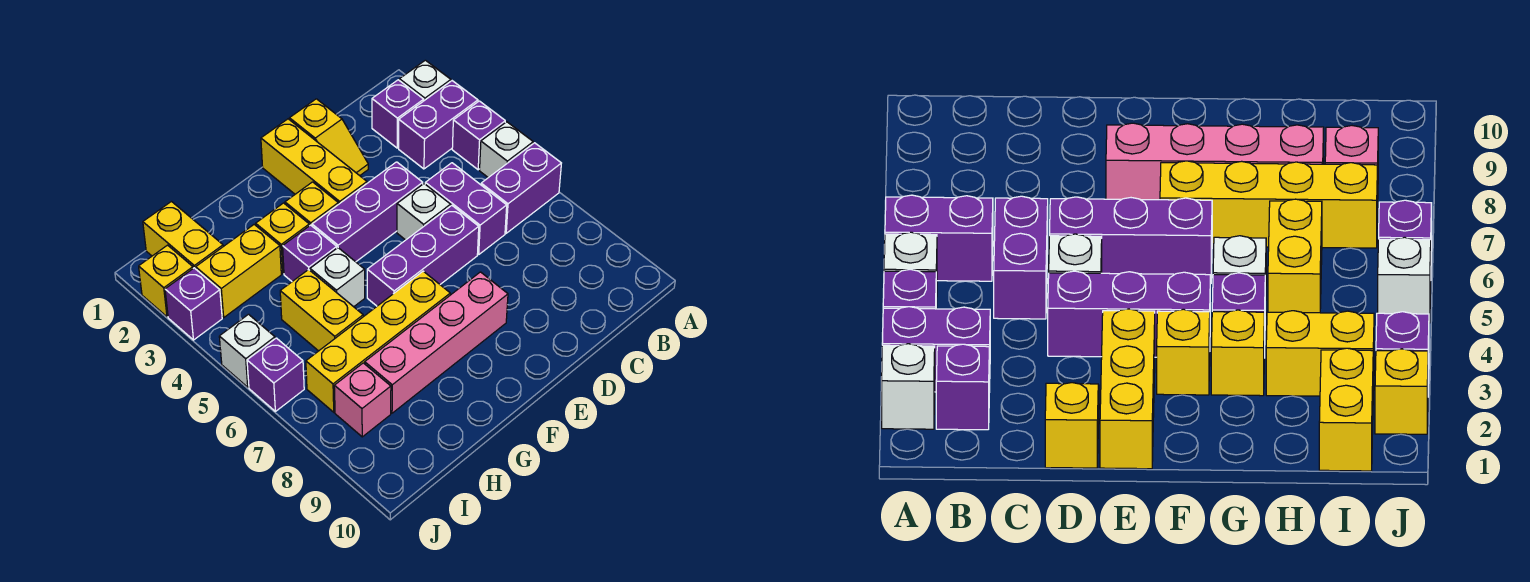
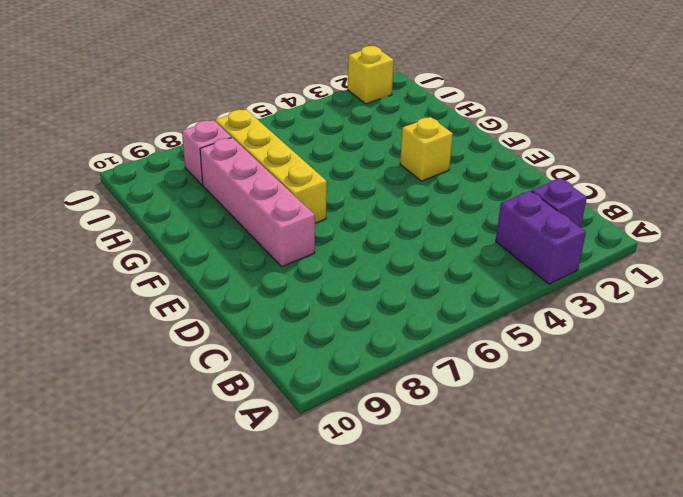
none -> white 1x1 brick [399,60,451,101]
none -> purple 1x1 brick [452,101,505,170]
none -> white 1x1 brick [480,122,533,178]

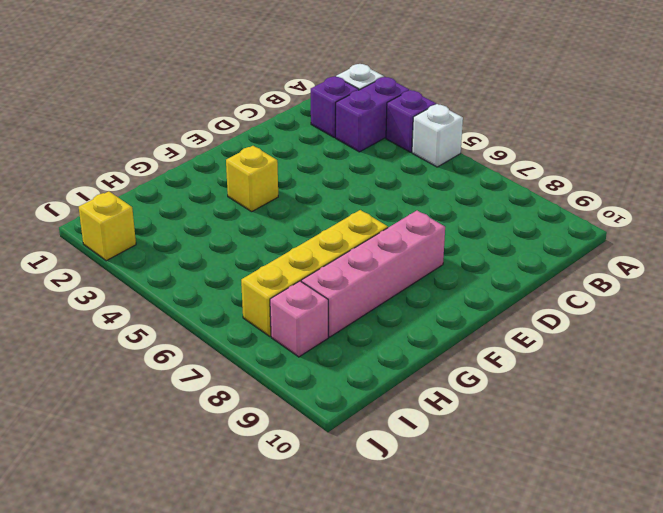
none -> purple 1x2 brick [481,143,561,233]
none -> purple 1x2 brick [425,163,507,254]
none -> yellow 1x2 slope [290,99,368,176]

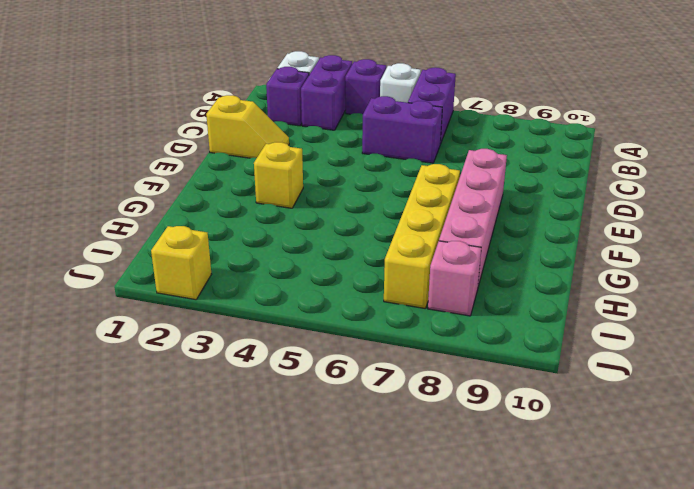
none -> purple 1x3 brick [312,162,423,262]
none -> white 1x1 brick [397,184,451,240]
none -> purple 1x3 brick [367,206,479,306]

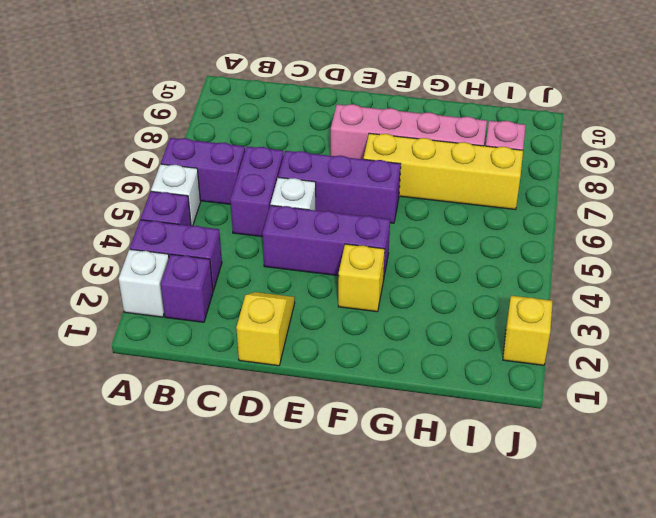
none -> yellow 1x3 brick [261,119,367,204]
none -> yellow 1x1 brick [256,203,309,274]
none -> purple 1x1 brick [283,225,337,281]

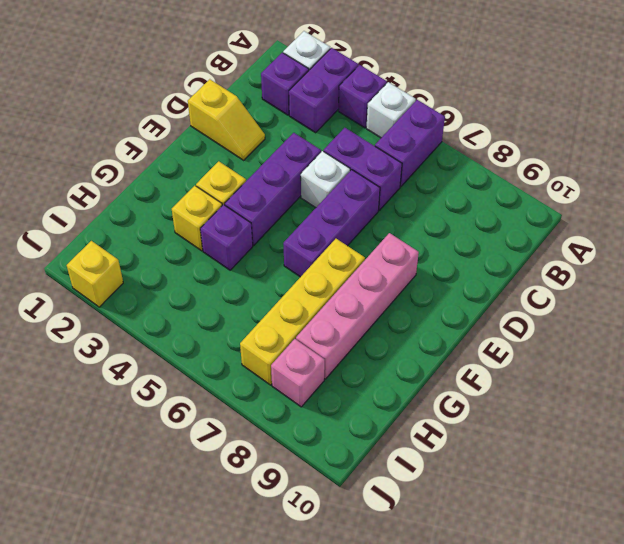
none -> yellow 1x3 brick [261,119,367,204]
none -> white 1x1 brick [310,248,365,307]
none -> yellow 1x2 brick [196,225,281,317]

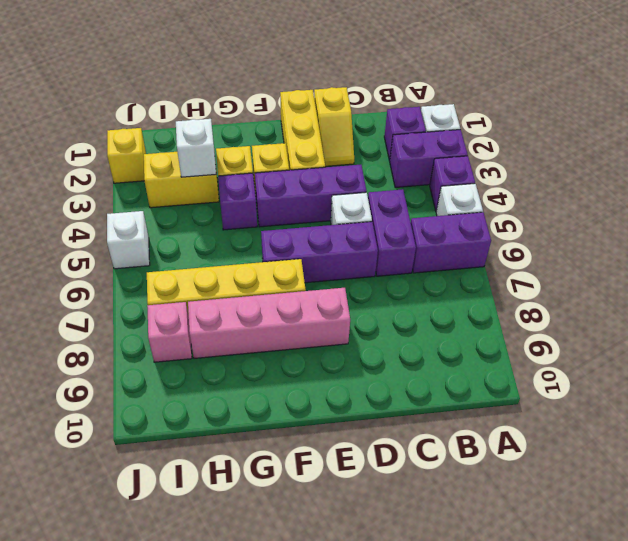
white 1x1 brick [176,119,216,177] -> white 1x1 brick moved to [310,248,365,307]
none -> yellow 1x2 brick [280,270,363,351]
none -> yellow 1x2 brick [143,202,223,269]
none -> purple 1x1 brick [165,268,222,340]

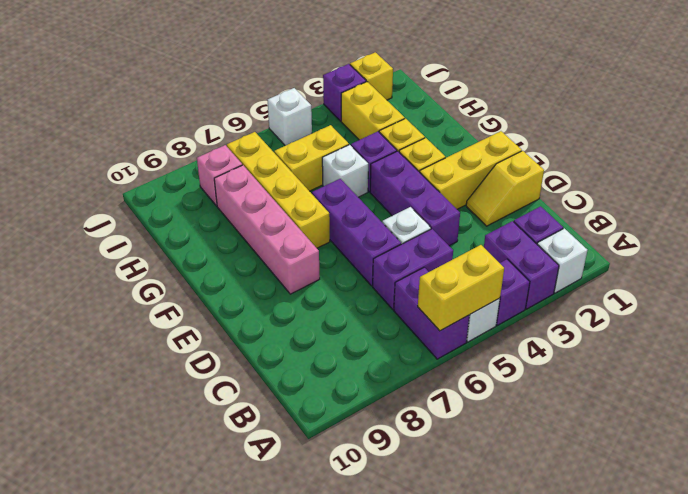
yellow 1x2 brick [418,245,504,331] -> yellow 1x2 brick moved to [143,202,223,269]
none -> purple 1x1 brick [247,338,304,411]

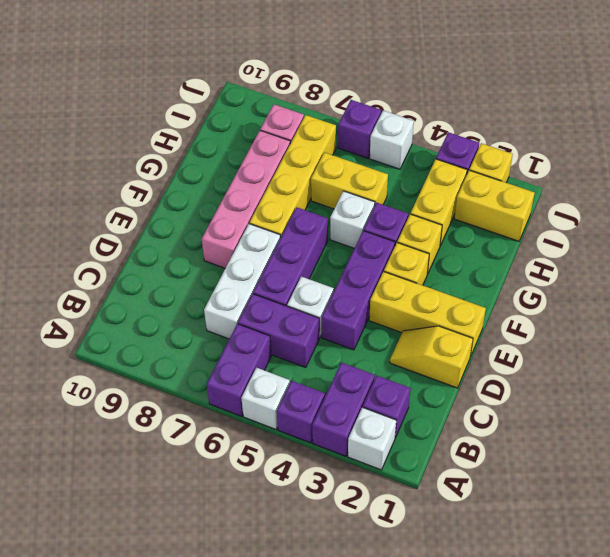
white 1x3 brick [204,224,281,339] -> none

